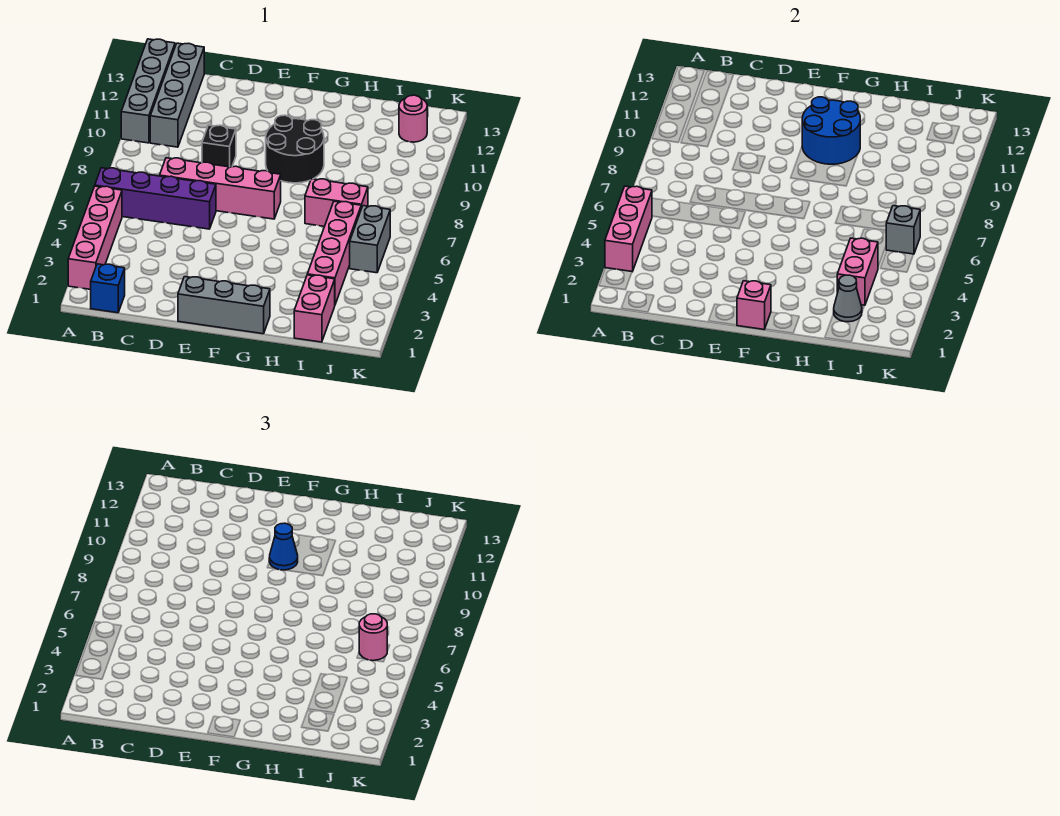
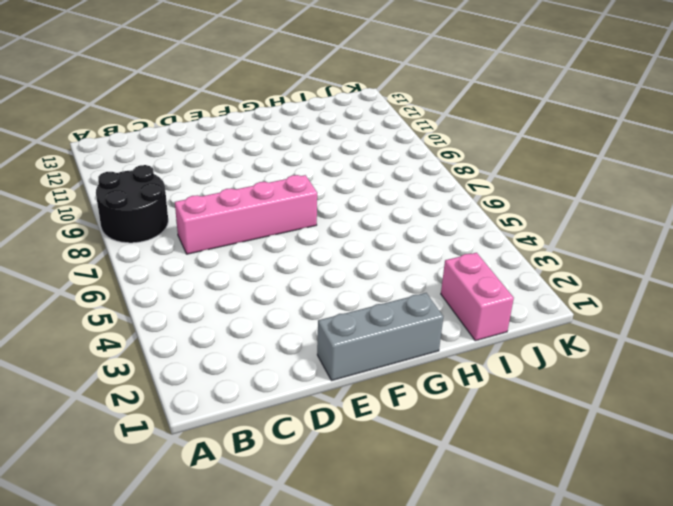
black 2x2 round brick [96,165,168,243] -> black 2x2 round brick moved to [266,115,324,183]
none -> pink 1x4 brick [68,186,122,289]
none -> purple 1x4 brick [95,168,216,229]
none -> grey 1x4 brick [121,39,175,143]

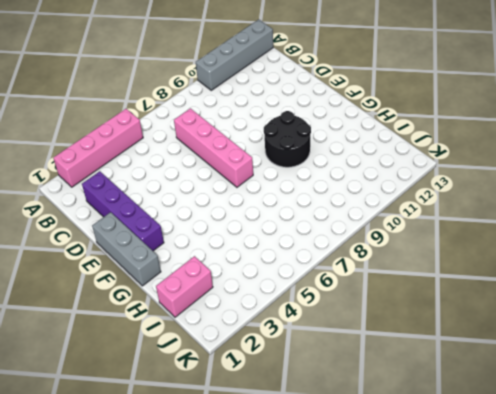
purple 1x4 brick [82,171,164,251] -> purple 1x4 brick moved to [95,168,216,229]
none -> blue 1x1 brick [91,264,125,313]
none -> grey 1x4 brick [150,43,204,147]
none -> black 1x1 brick [202,125,236,167]

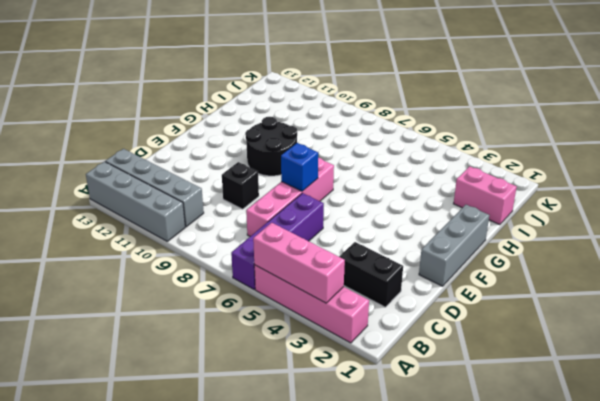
black 1x2 brick [339,242,403,307] -> none
blue 1x1 brick [281,143,318,191] -> blue 1x1 brick moved to [91,264,125,313]
none -> pink 1x2 brick [305,179,368,226]
none -> pink 1x4 brick [307,201,361,304]
none -> grey 1x2 brick [350,206,390,273]

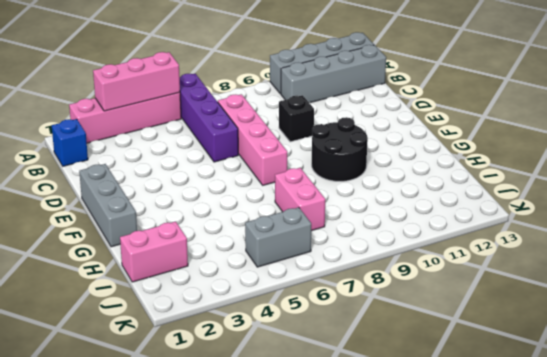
none -> pink 1x4 brick [307,201,361,304]
none -> pink 1x1 round brick [399,95,427,142]
none -> pink 1x1 brick [737,281,771,330]

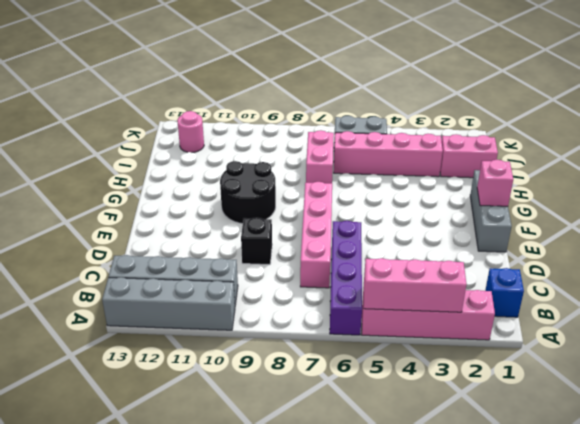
none -> blue 2x2 round brick [802,97,860,164]
none -> grey 1x1 cone [834,275,862,322]
none -> pink 1x2 brick [837,238,878,305]

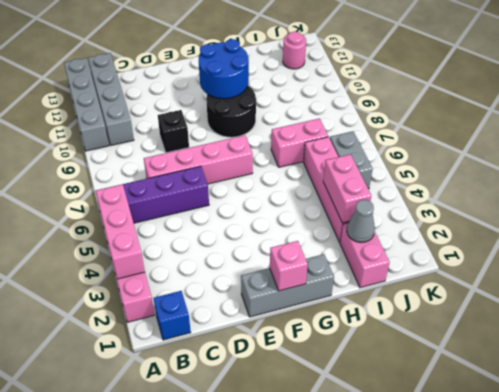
none -> grey 1x1 brick [886,206,920,254]
none -> blue 1x1 cone [269,523,298,570]
none -> pink 1x1 round brick [359,614,387,661]

